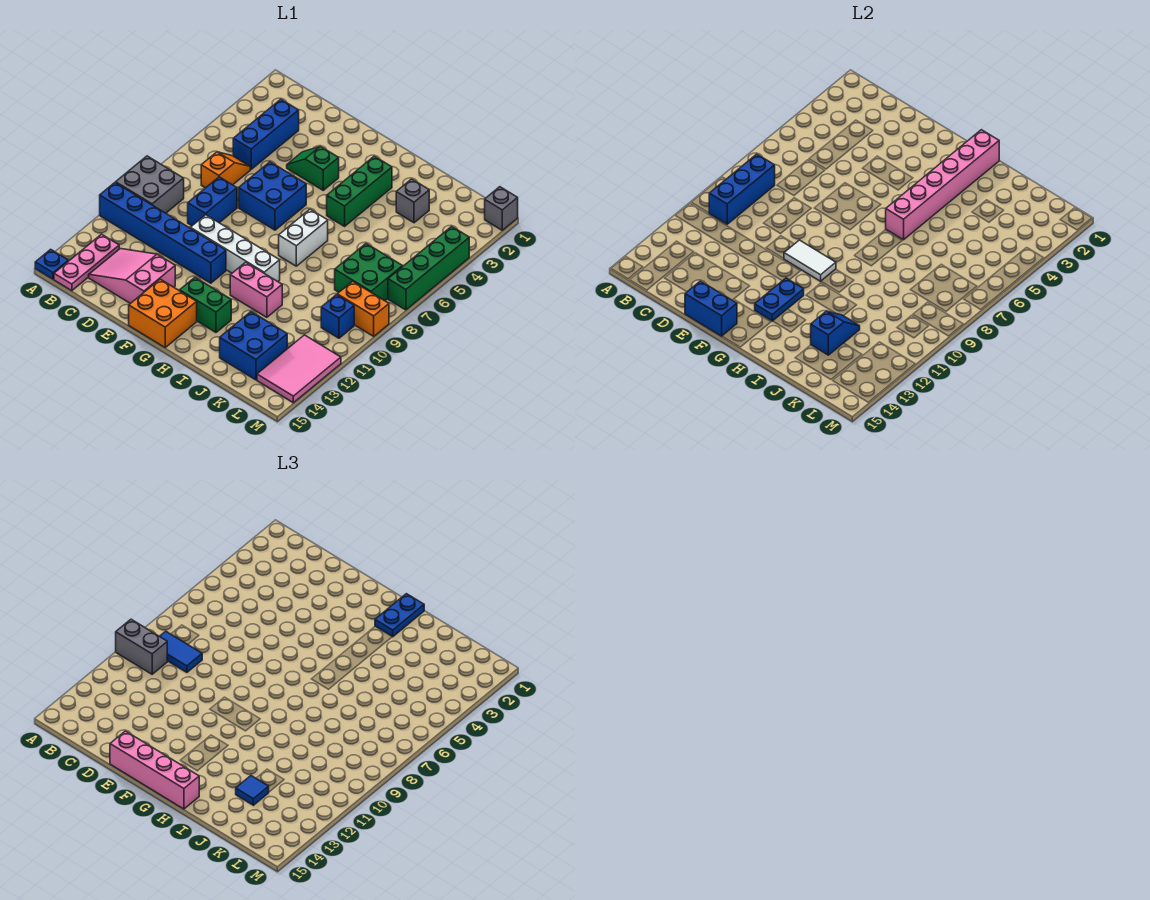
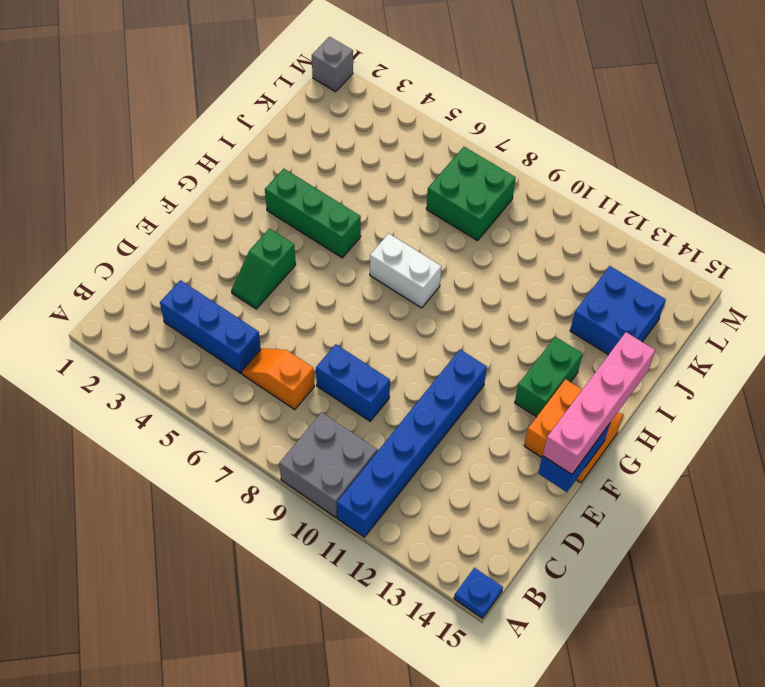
none -> pink 1x3 plate [54,234,119,291]
none -> pink 2x3 slope [89,249,175,304]
none -> blue 2x2 brick [239,162,306,230]
none -> white 1x4 brick [190,215,280,282]

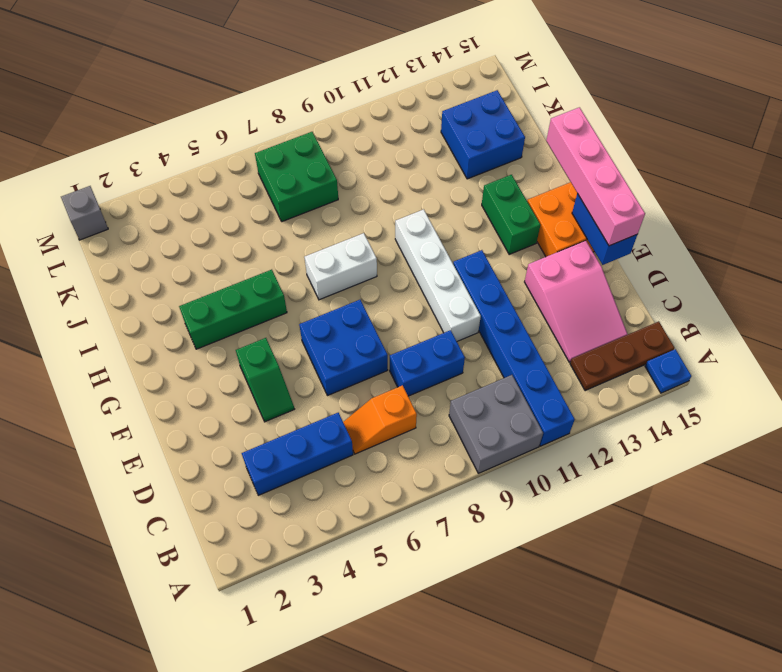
brown 1x3 plate [570,321,675,391] -> pink 1x3 plate [54,234,119,291]
none -> pink 1x2 brick [230,262,282,317]
none -> grey 1x1 brick [396,179,429,223]
none -> orange 1x2 brick [337,281,389,336]
none -> blue 1x1 brick [321,295,354,338]

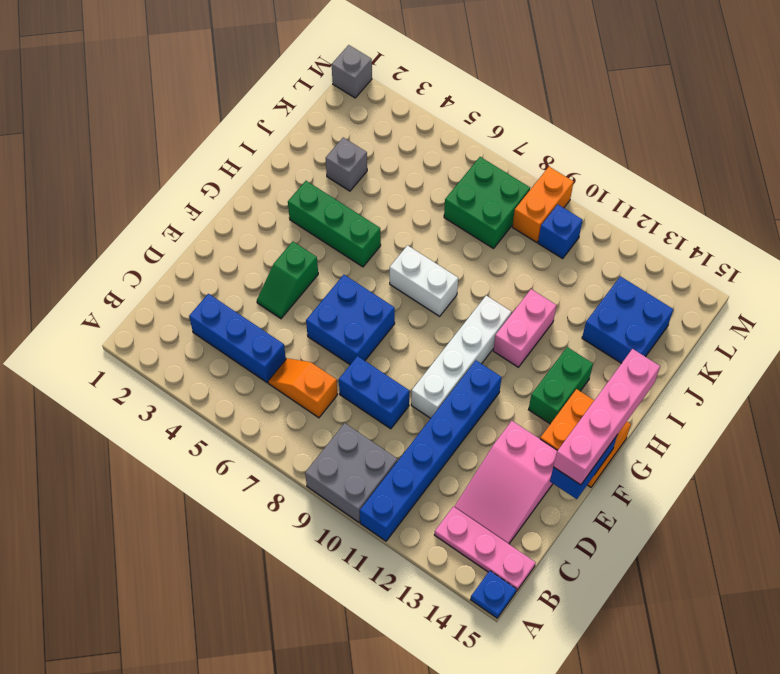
none -> pink 2x3 tile [257,335,341,403]
none -> green 1x4 brick [388,226,469,310]
none -> blue 1x3 brick [709,154,775,224]
none -> white 1x2 tile [784,240,836,281]

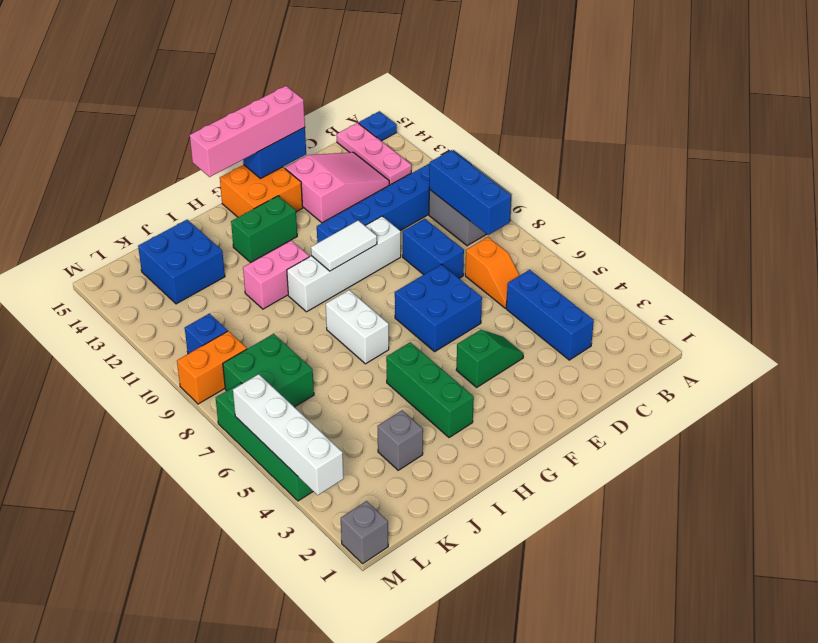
white 1x4 brick [233,374,344,495] -> none
none -> pink 2x3 tile [257,335,341,403]
none -> blue 1x2 plate [755,278,804,321]
none -> pink 1x6 brick [886,130,999,240]
none -> blue 1x2 slope [811,311,860,355]

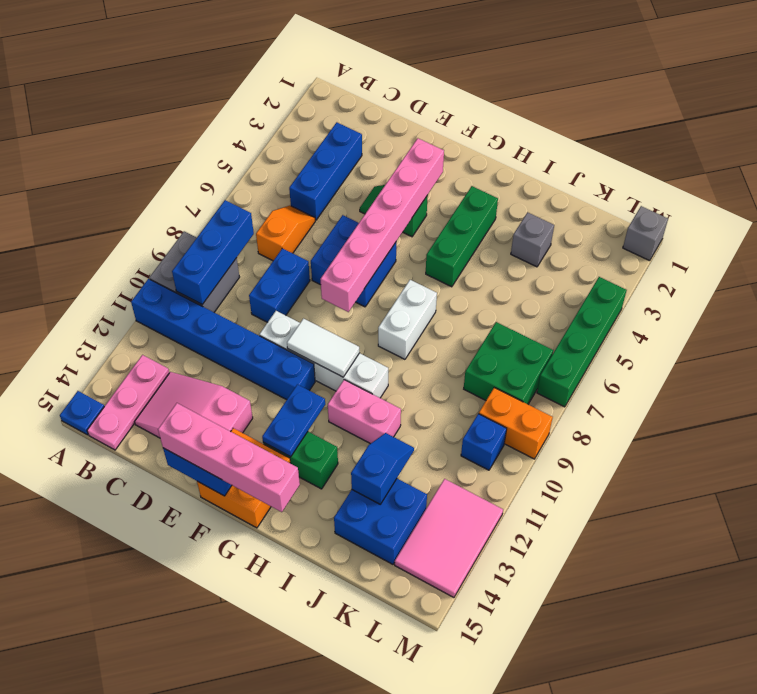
pink 1x6 brick [320,138,444,312] -> pink 1x6 brick moved to [886,130,999,240]
none -> grey 1x2 brick [116,619,167,674]
none -> blue 1x2 tile [160,631,202,672]
none -> blue 1x2 plate [375,594,424,637]
none -> blue 1x1 tile [236,776,269,805]

